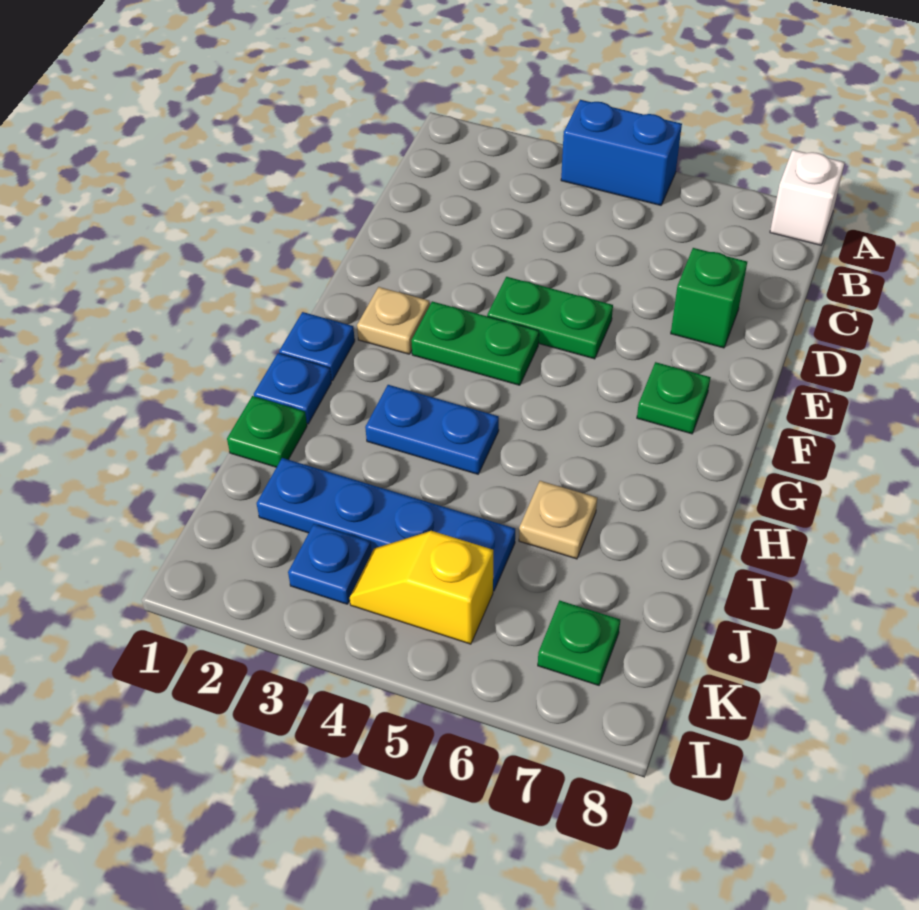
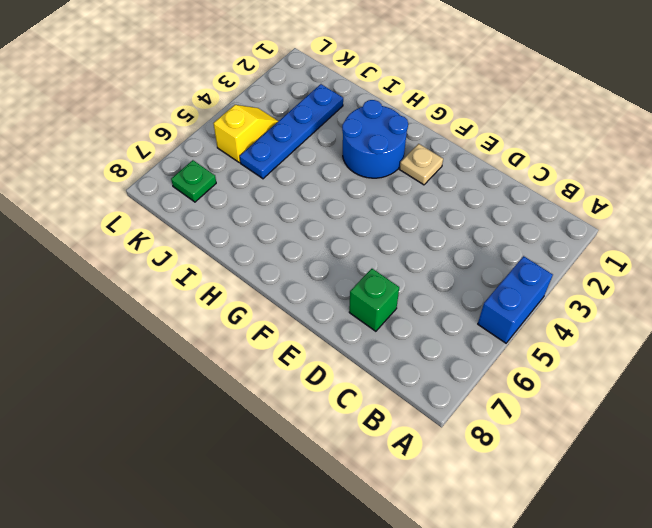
blue 2x2 round brick [342,100,408,178] -> blue 1x2 plate [365,385,499,474]
none -> white 1x1 brick [770,150,845,245]
none -> green 1x2 plate [487,277,613,359]
none -> green 1x2 plate [411,301,539,385]

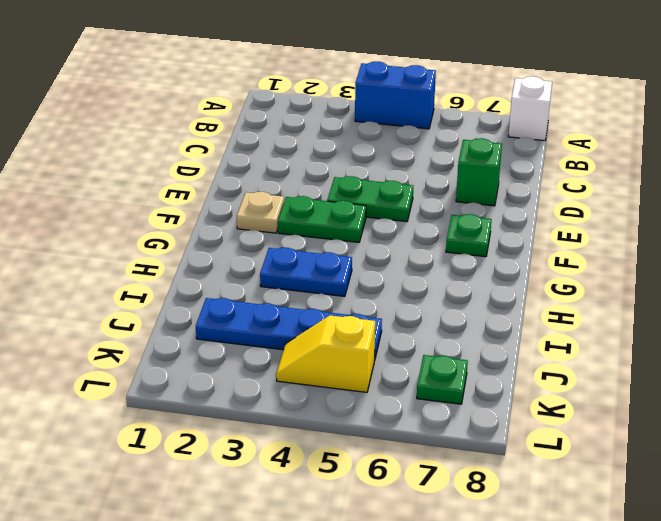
none -> blue 1x1 plate [279,312,355,381]
none -> blue 1x1 plate [254,353,331,424]
none -> green 1x1 plate [227,396,307,467]

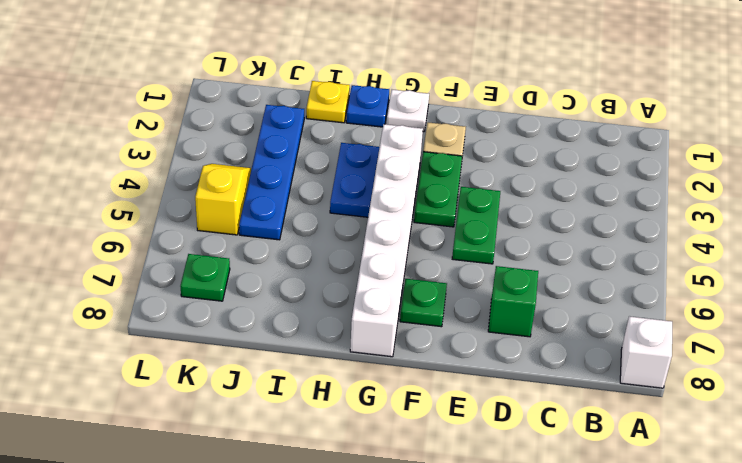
white 1x1 plate [387,90,429,132] -> blue 1x1 plate [279,312,355,381]
white 1x6 brick [350,124,423,357] -> none
yellow 1x1 plate [306,81,350,123] -> green 1x1 plate [227,396,307,467]
none -> blue 1x2 brick [561,100,682,205]
none -> tan 1x1 plate [519,481,597,559]
none -> blue 1x1 plate [288,524,372,604]

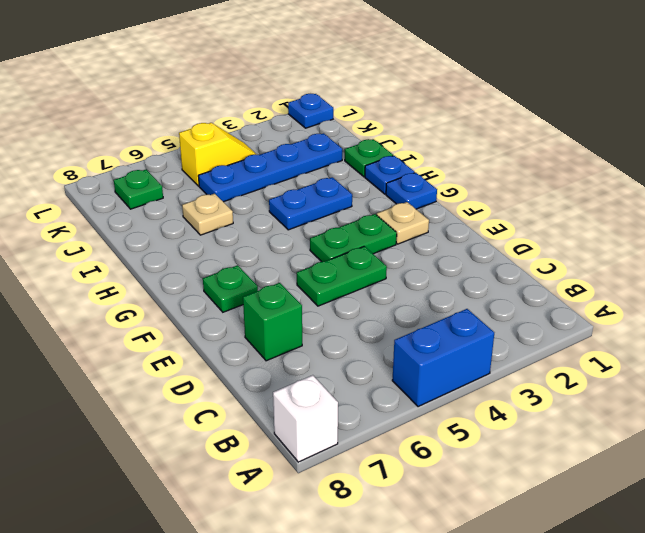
blue 1x1 plate [288,94,333,128] -> blue 1x1 plate moved to [288,524,372,604]

